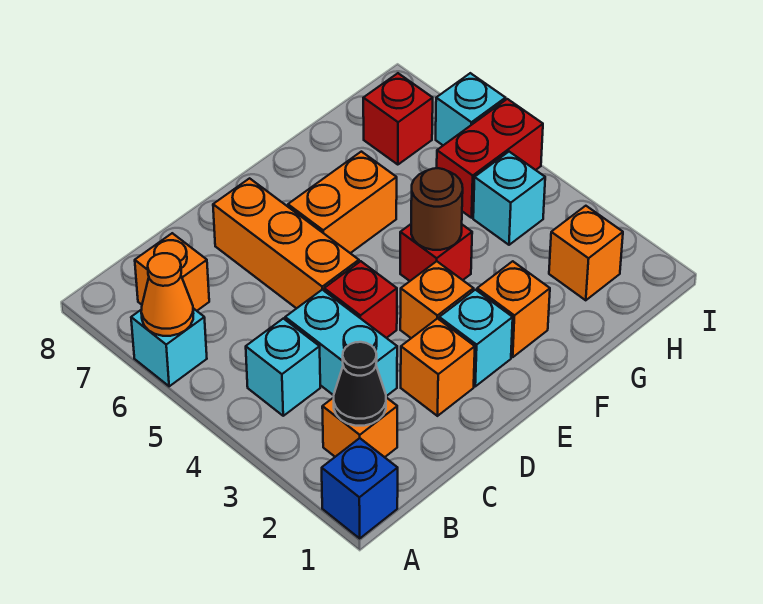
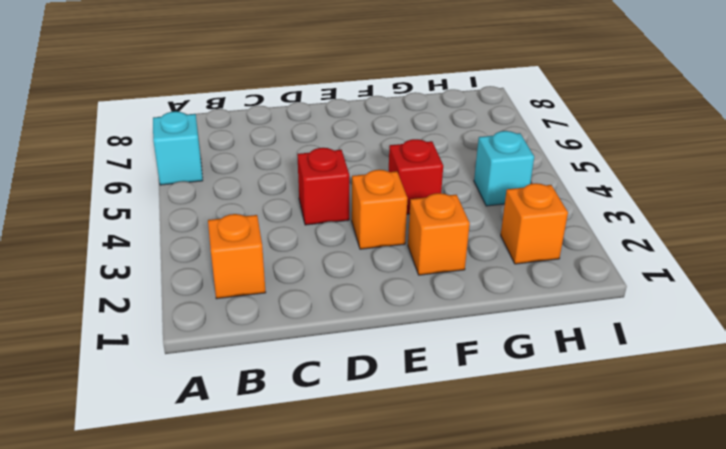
none -> blue 1x1 brick [322,438,398,538]
none -> cyan 1x1 brick [246,318,320,416]
none -> orange 1x1 brick [135,233,209,311]

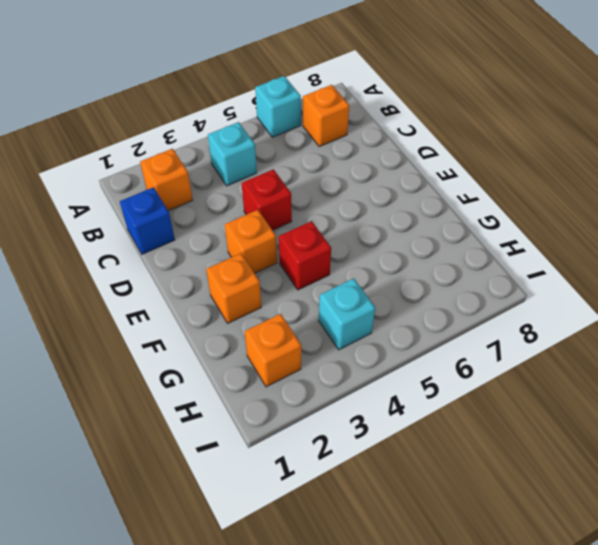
blue 1x1 brick [120,187,175,254] -> blue 1x1 brick moved to [322,438,398,538]
none -> cyan 1x2 brick [285,290,397,396]
none -> orange 1x1 brick [401,318,475,416]
none -> orange 1x3 brick [213,178,359,309]

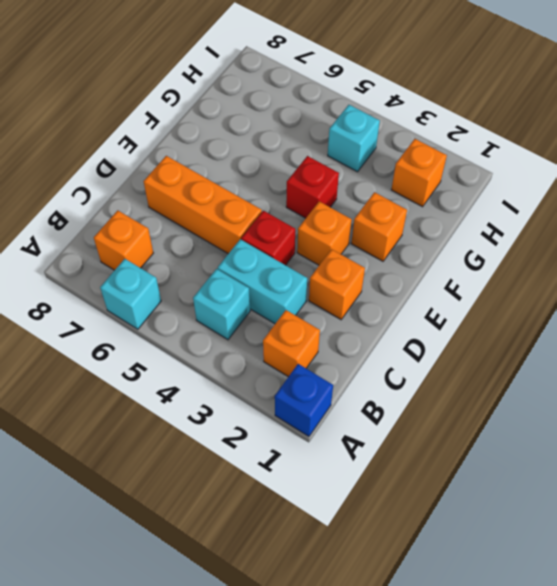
none -> cyan 1x1 brick [439,290,513,386]
none -> orange 1x2 brick [288,152,397,253]
none -> red 1x2 brick [437,99,543,218]

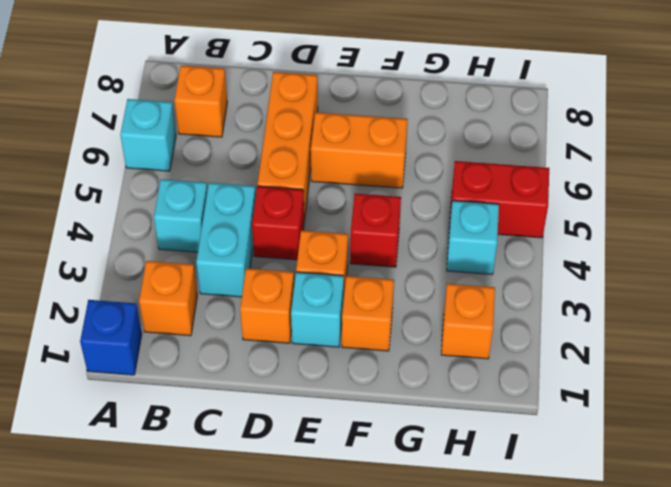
none -> red 1x1 brick [363,73,433,165]
none -> cyan 1x1 brick [436,73,506,145]
none -> orange 1x1 cone [141,253,193,336]

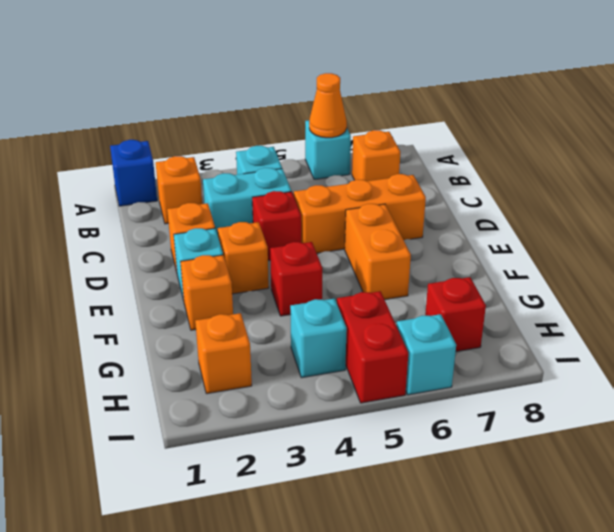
none -> black 1x1 cone [334,342,386,426]
none -> brown 1x1 round brick [411,168,463,250]

